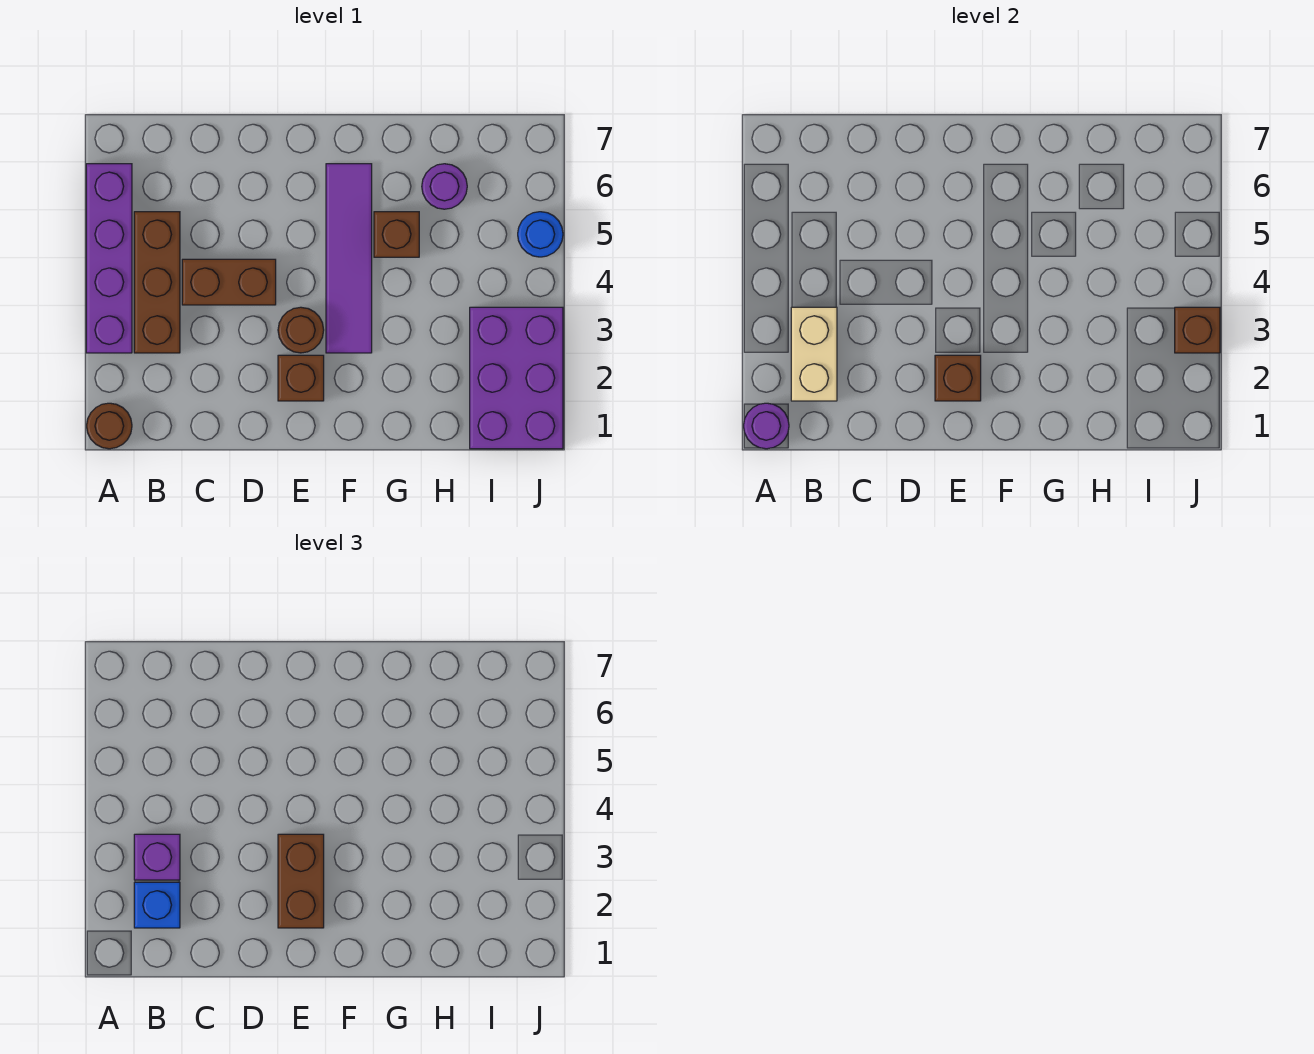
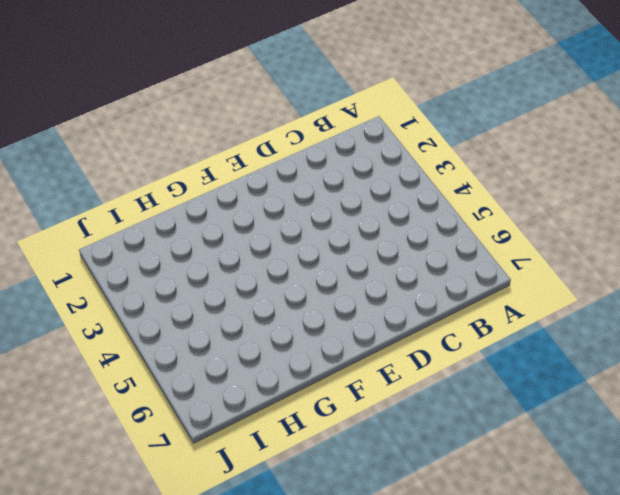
none -> brown 1x1 round brick [87,403,132,449]
none -> purple 1x4 brick [86,164,132,353]
none -> brown 1x3 brick [134,212,180,353]

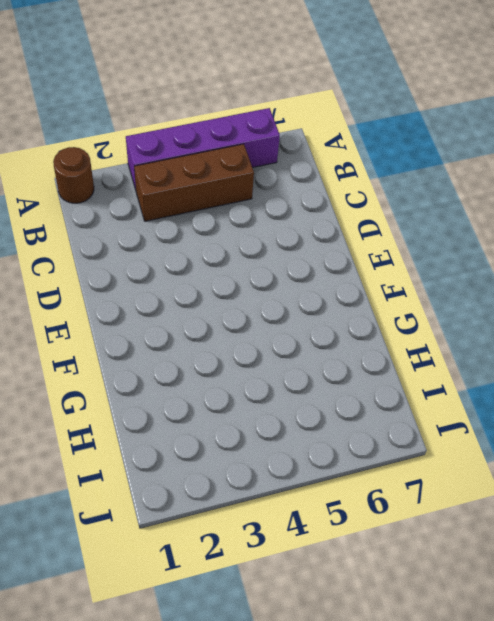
none -> brown 1x2 brick [182,259,276,305]
none -> brown 1x1 brick [278,355,324,401]
none -> brown 1x1 round brick [278,307,324,353]

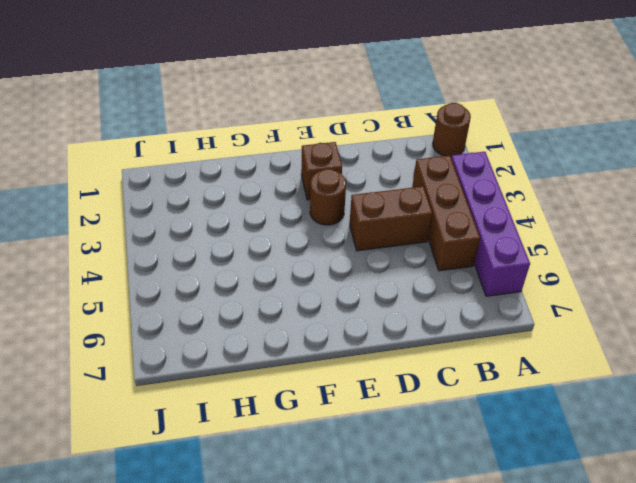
none -> purple 1x4 tile [326,164,372,353]
none -> brown 1x1 brick [374,212,419,257]
none -> purple 1x1 round brick [422,164,467,209]

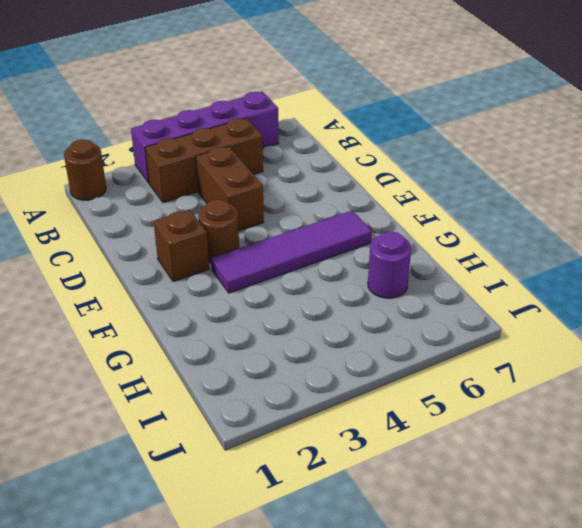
none -> brown 1x1 brick [374,212,419,257]
none -> purple 2x3 brick [470,307,563,449]
none -> blue 1x1 round brick [518,212,563,257]

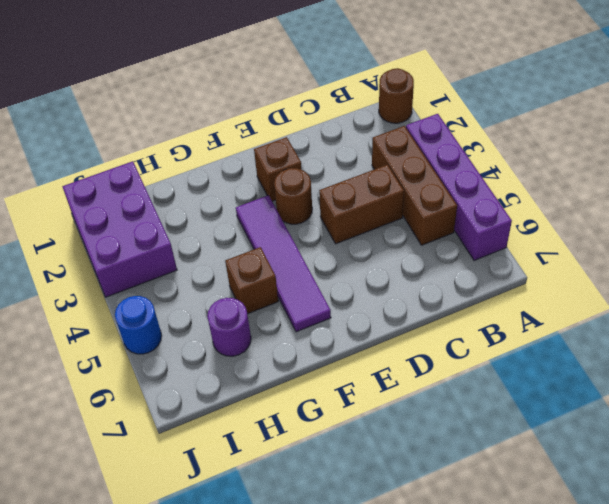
none -> purple 1x1 round brick [744,403,789,449]
none -> tan 1x2 brick [791,307,837,401]
none -> brown 1x1 brick [935,355,981,401]

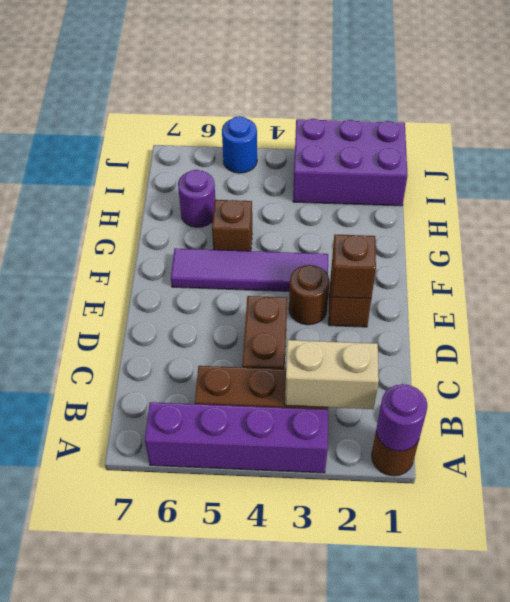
none -> brown 1x1 brick [1175,307,1220,353]
none -> blue 1x1 brick [134,882,180,928]
none -> purple 1x1 brick [134,834,180,880]

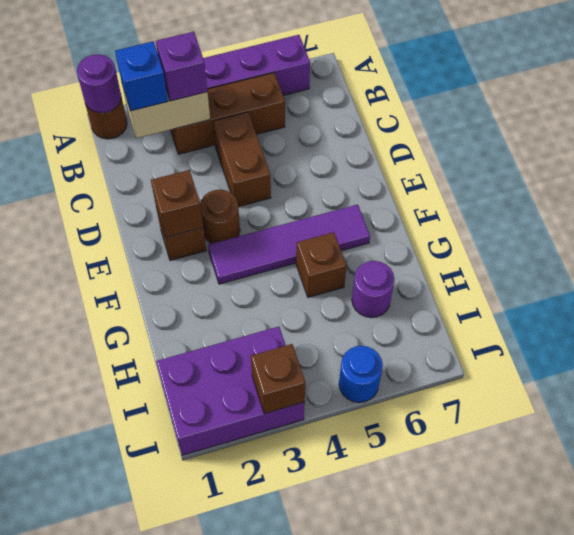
none -> brown 1x2 brick [278,834,324,928]

